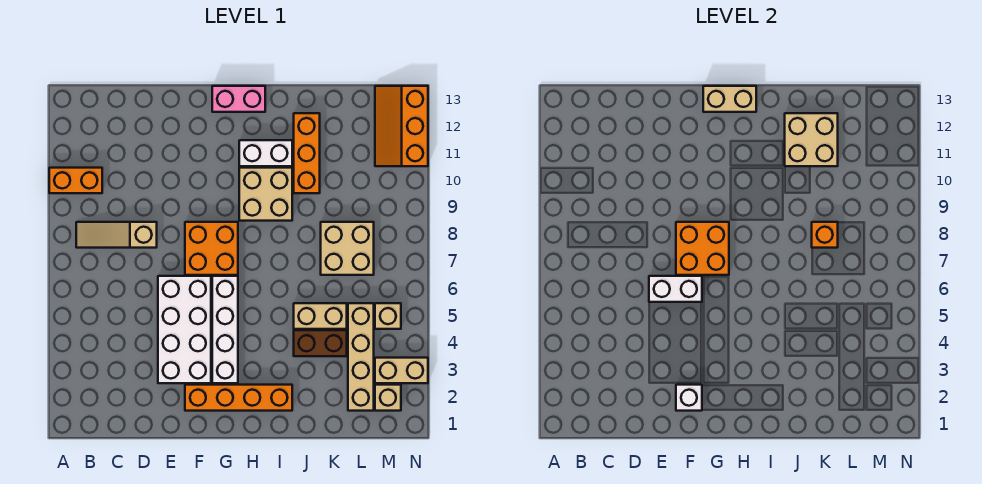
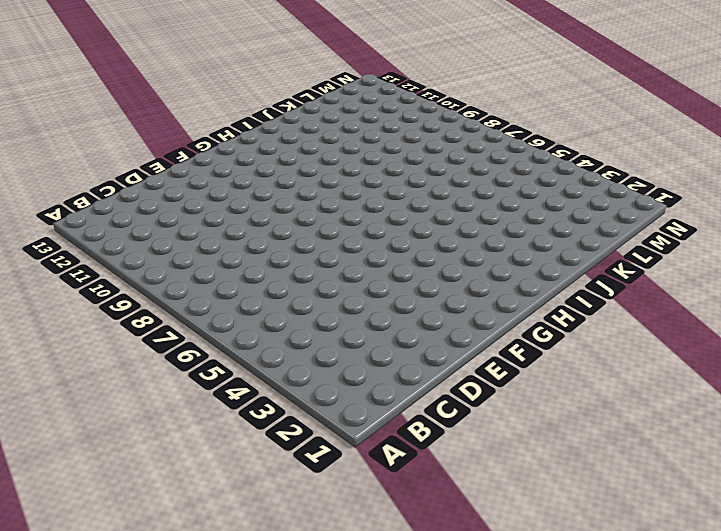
none -> orange 1x2 brick [49,168,102,193]
none -> tan 1x3 slope [76,222,157,248]
none -> white 2x4 brick [158,276,211,383]

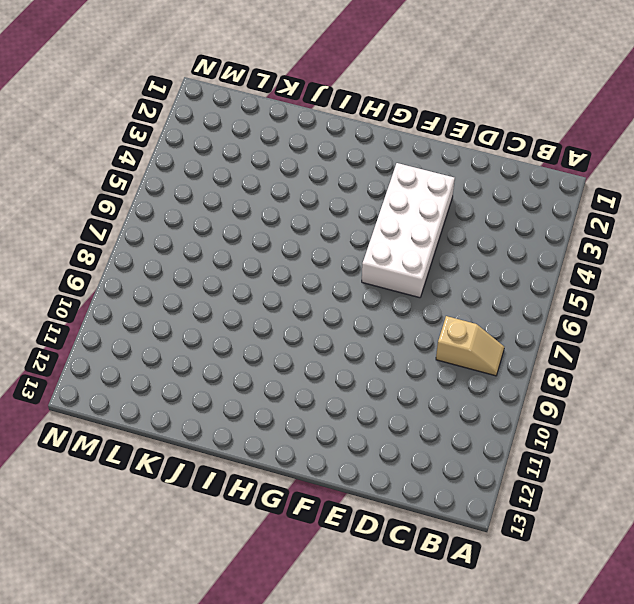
tan 1x2 slope [436,316,504,376] -> tan 1x3 slope [76,222,157,248]
none -> orange 1x2 brick [49,168,102,193]
none -> orange 1x4 brick [185,385,292,411]
none -> orange 2x2 brick [185,222,238,275]

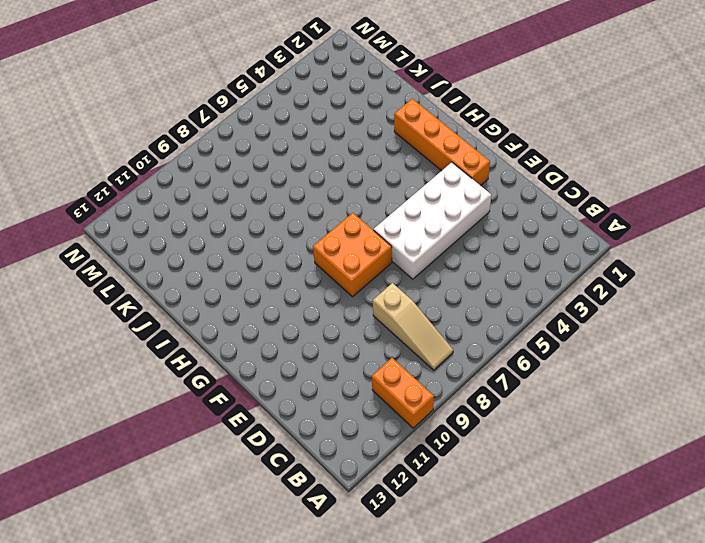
none -> white 1x4 brick [212,276,238,383]
none -> pink 1x2 brick [212,86,265,112]
none -> tan 2x2 brick [239,168,292,221]

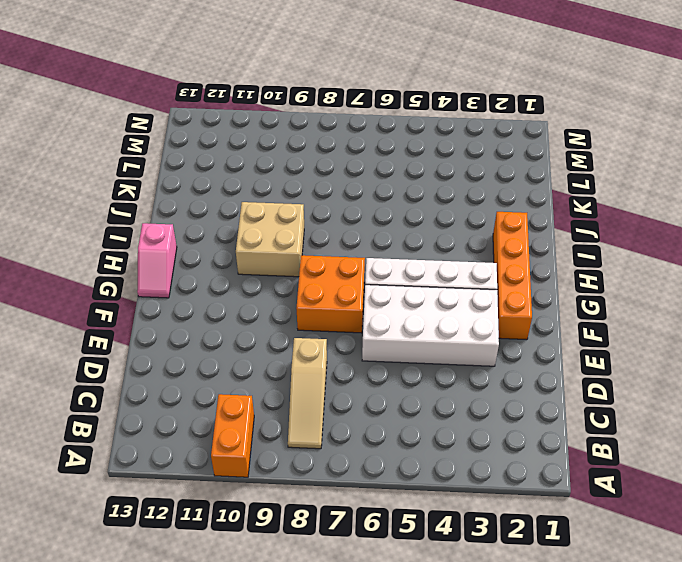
pink 1x2 slope [137,223,177,298] -> pink 1x2 brick [212,86,265,112]
none -> white 1x2 brick [239,140,292,166]
none -> brown 1x2 brick [294,330,347,356]
none -> tan 1x2 brick [294,303,347,329]

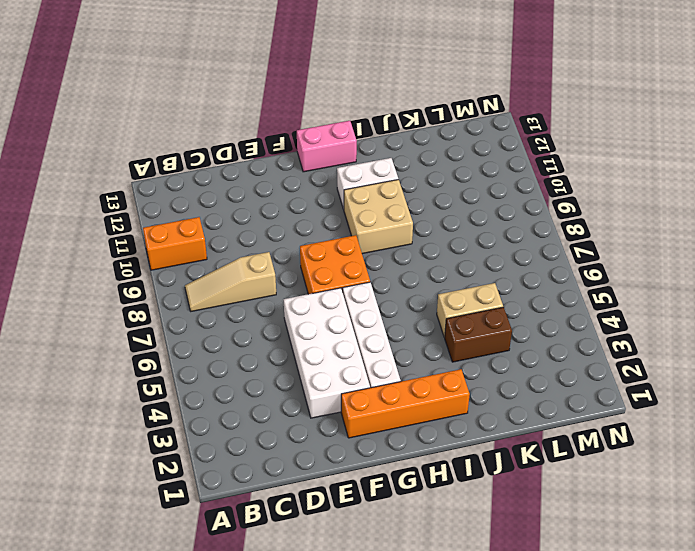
none -> orange 1x3 brick [294,113,320,193]
none -> tan 2x2 brick [321,222,374,275]
none -> tan 1x4 brick [348,303,374,411]

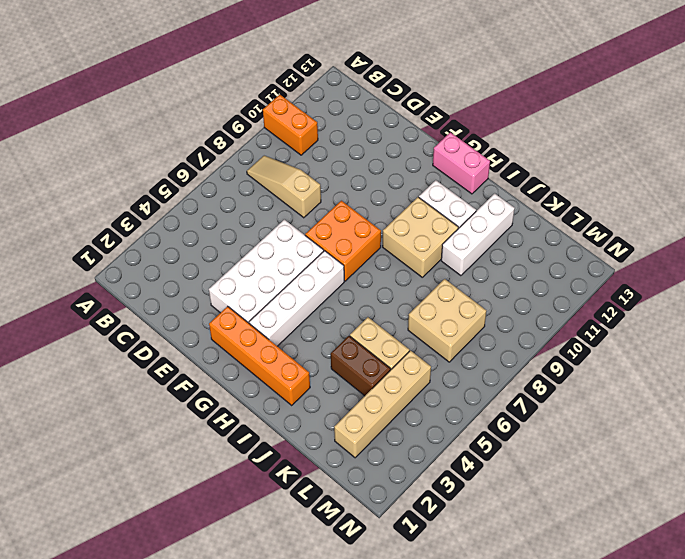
white 1x3 brick [441,193,515,276] -> orange 1x3 brick [294,113,320,193]
none -> tan 1x1 brick [375,385,401,411]
none -> tan 1x2 brick [375,358,428,383]
none -> tan 1x1 brick [375,303,401,329]

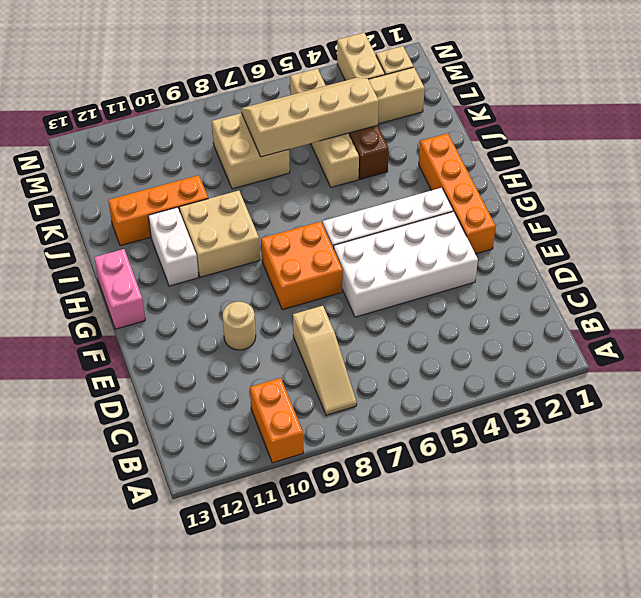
tan 1x1 round brick [223,302,256,350] -> none
tan 2x4 slope [241,78,379,157] -> none
none -> orange 2x3 slope [375,86,428,166]
none -> white 1x2 brick [649,276,702,302]
none -> white 1x1 brick [676,385,702,411]

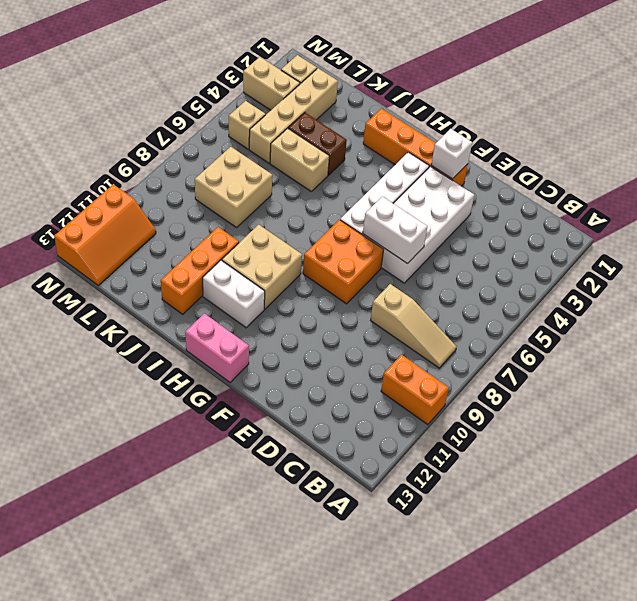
none -> orange 2x2 brick [676,222,729,275]
none -> tan 1x2 brick [703,86,756,112]
none -> tan 2x2 brick [785,113,838,166]

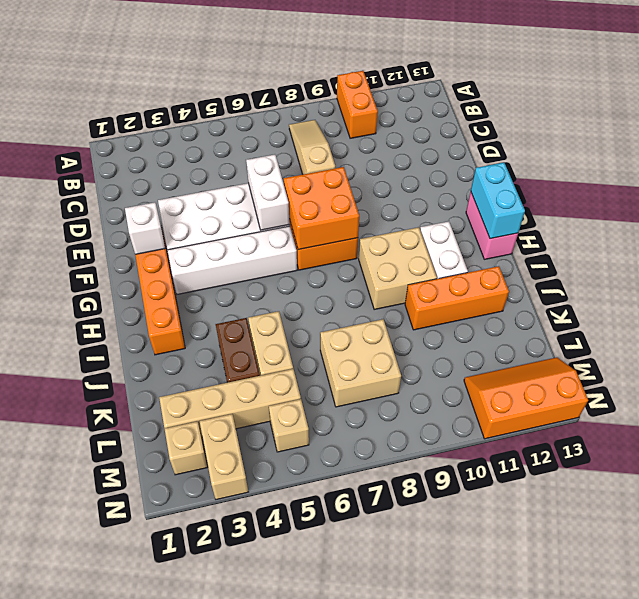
cyan 1x2 brick [471,162,525,239] -> tan 1x2 brick [703,86,756,112]
none -> tan 2x2 brick [785,113,838,166]
none -> orange 1x1 brick [812,222,838,248]

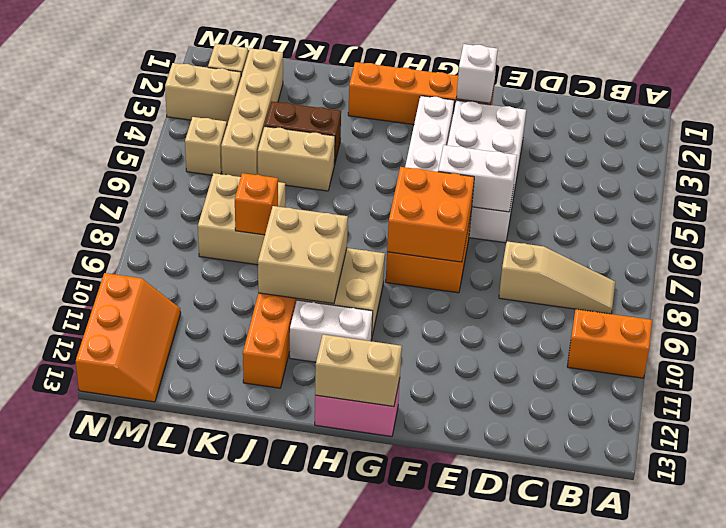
tan 2x2 brick [258,206,348,304] -> tan 2x2 brick moved to [785,113,838,166]

